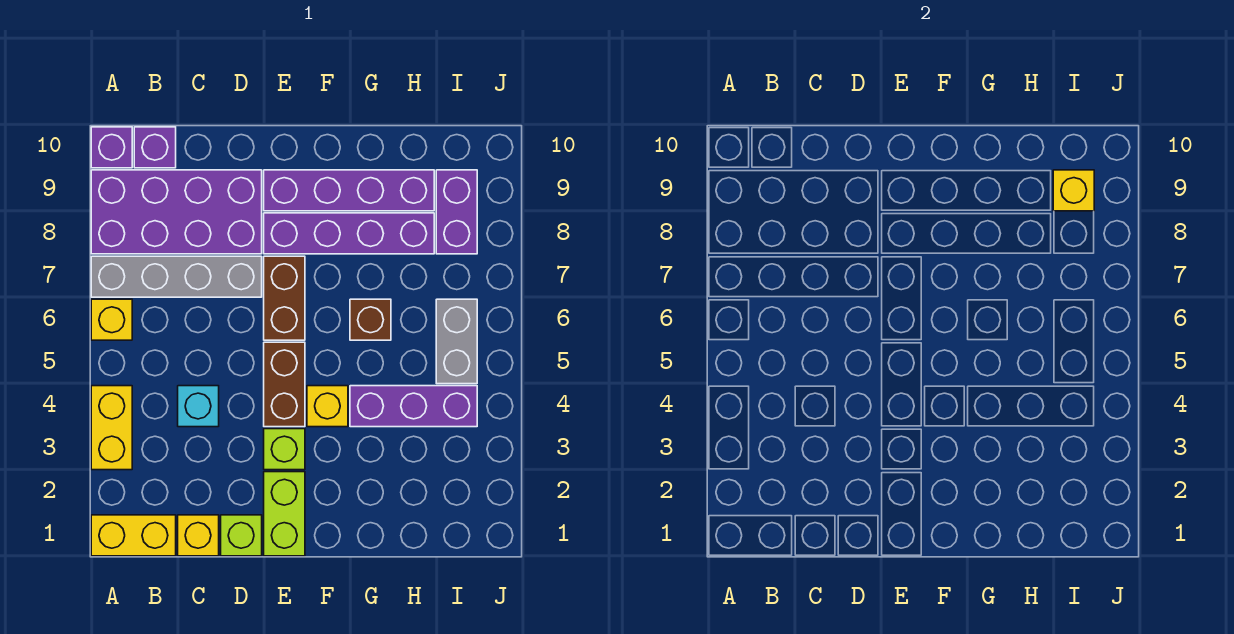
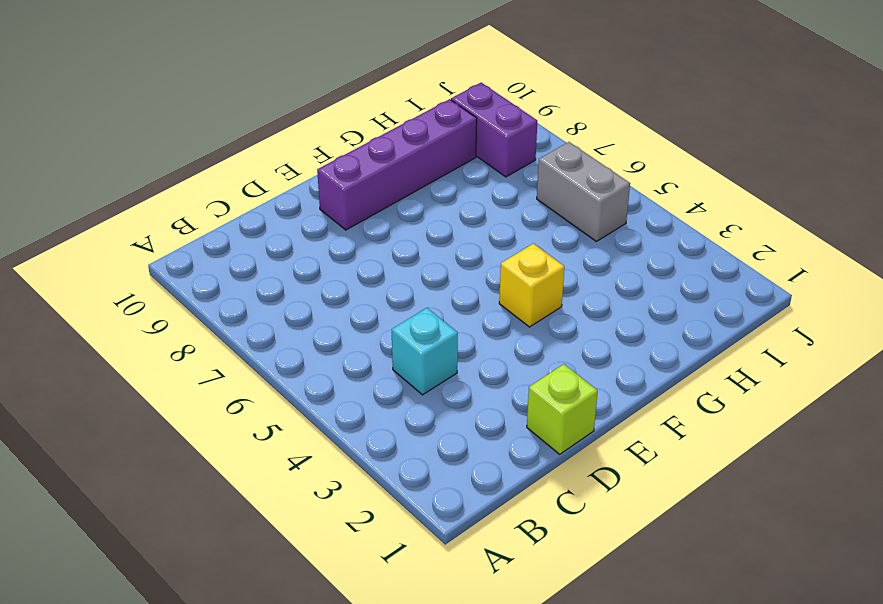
none -> yellow 1x2 brick [91,515,176,556]
none -> yellow 1x2 brick [91,386,132,470]
none -> yellow 1x1 brick [91,299,132,340]

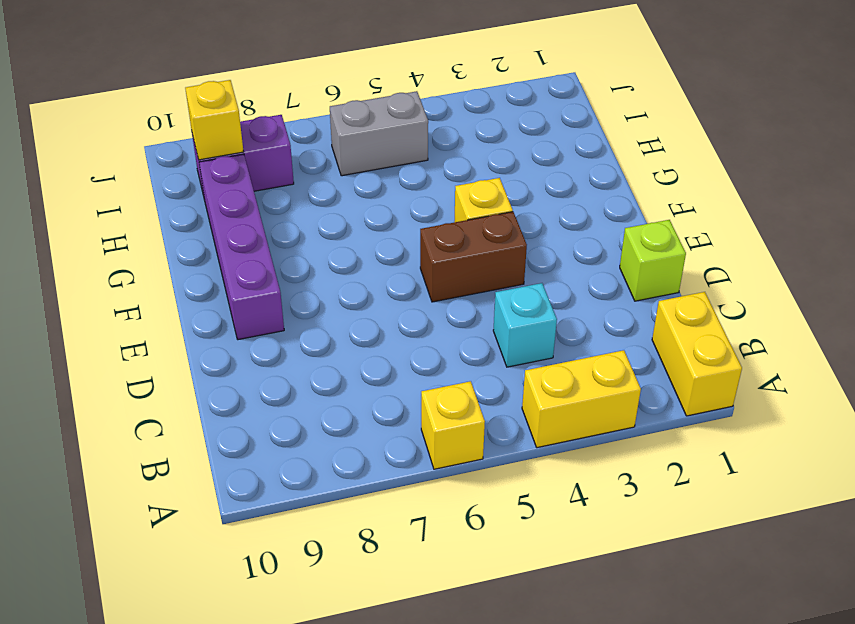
none -> grey 1x4 brick [91,256,262,297]
none -> purple 2x4 brick [91,170,262,254]
none -> purple 1x1 brick [91,127,132,168]

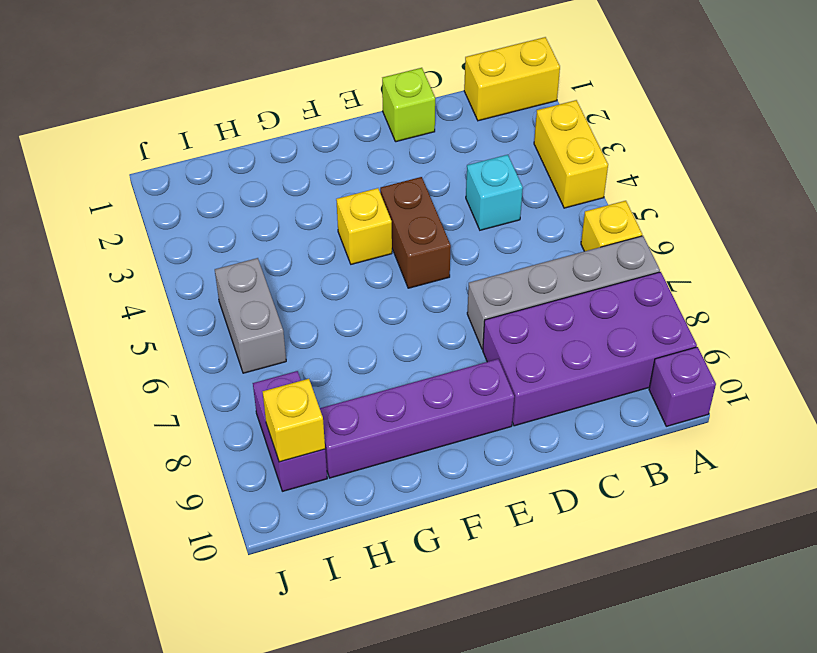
none -> purple 1x1 brick [134,127,176,168]
none -> yellow 1x1 brick [178,515,219,556]
none -> lime 1x2 brick [264,472,305,556]

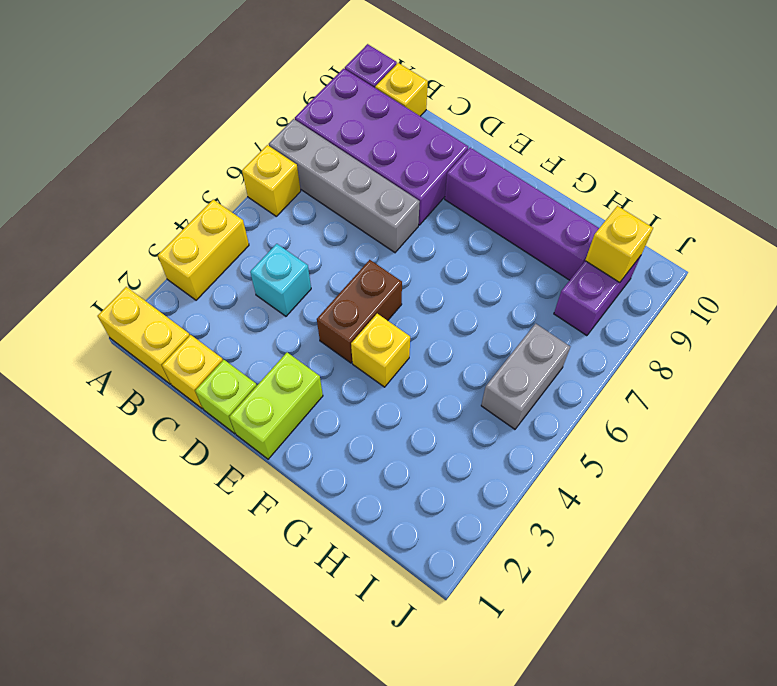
yellow 1x1 brick [375,63,428,116] -> purple 1x1 brick [134,127,176,168]
none -> lime 1x1 brick [264,429,305,470]
none -> brown 1x2 brick [264,256,305,340]
none -> purple 1x4 brick [264,213,434,254]

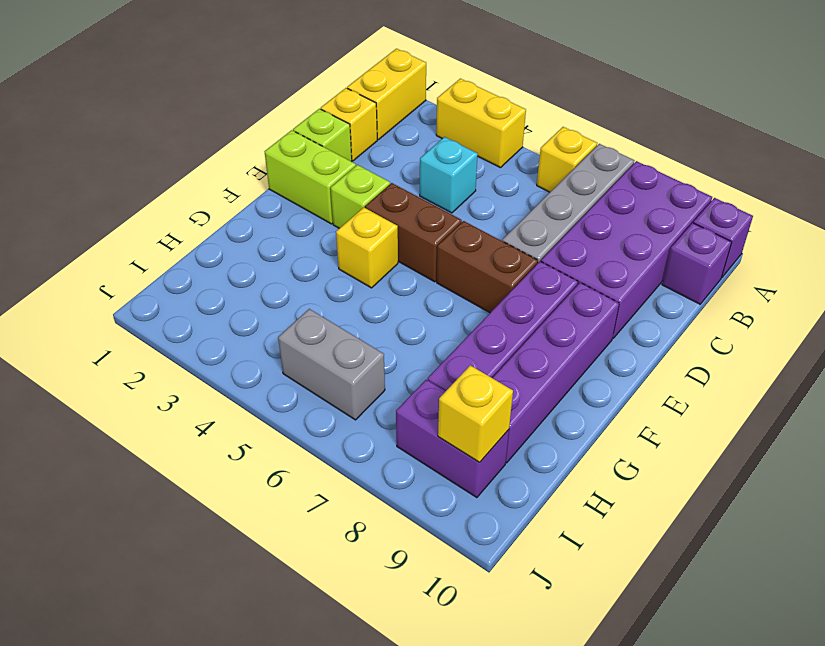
none -> purple 1x3 brick [350,386,477,427]
none -> brown 1x1 brick [350,299,391,340]

